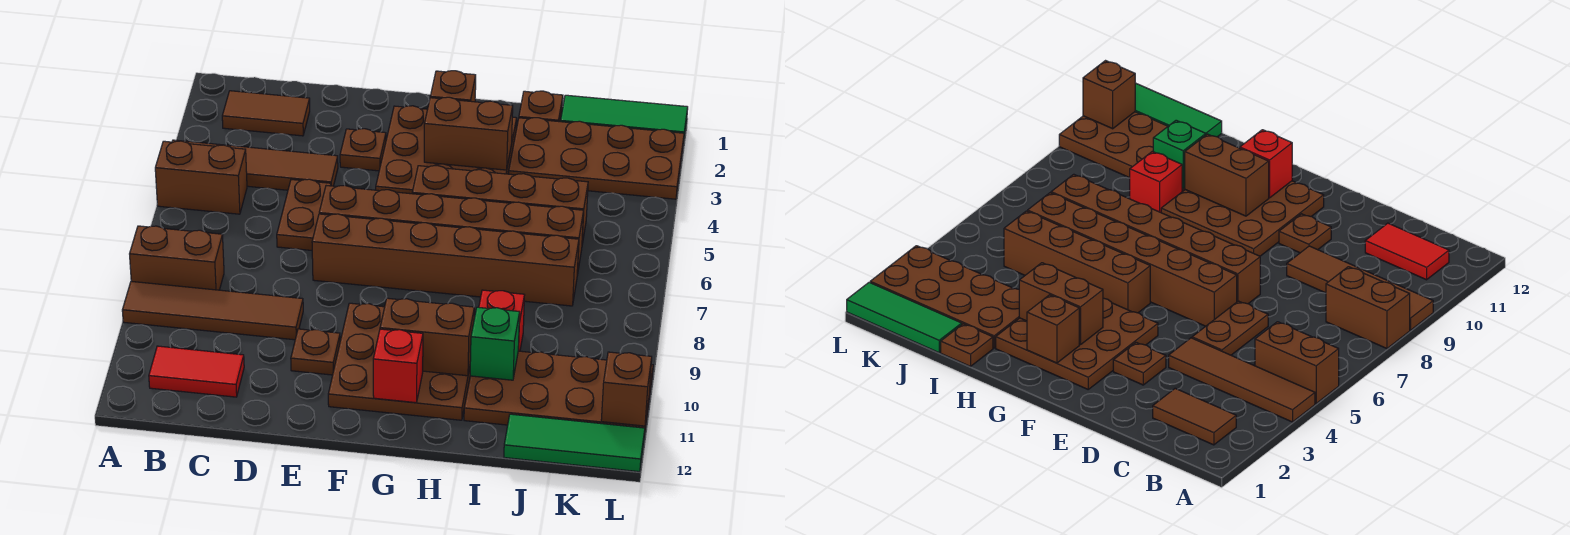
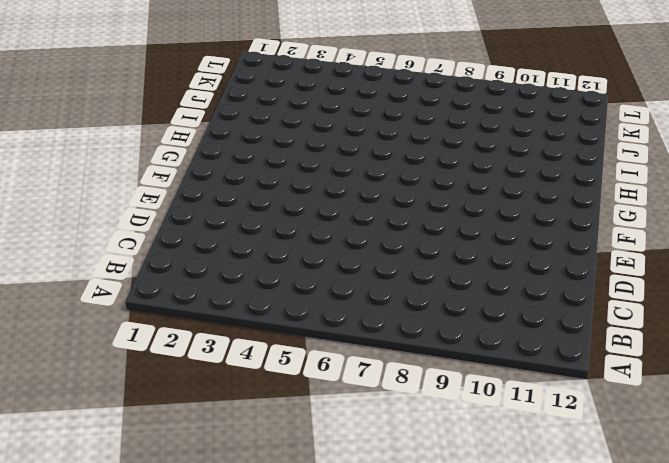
none -> brown 1x4 tile [172,140,338,190]
none -> brown 1x2 brick [155,141,247,214]
none -> brown 1x2 brick [130,226,224,290]

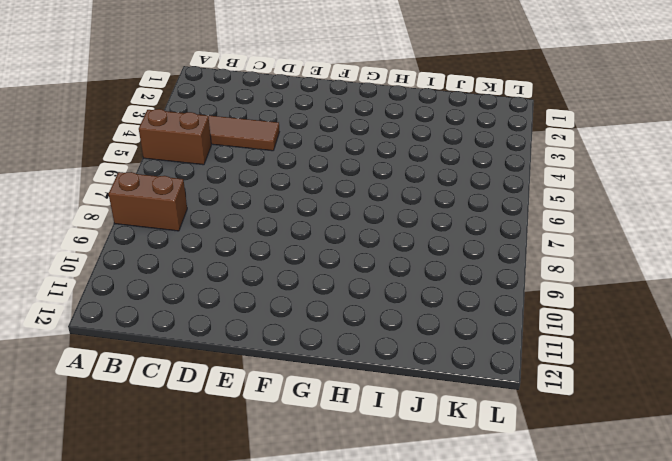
none -> brown 1x4 tile [122,281,303,340]
none -> brown 1x2 tile [222,91,310,136]
none -> red 1x2 tile [149,346,244,397]

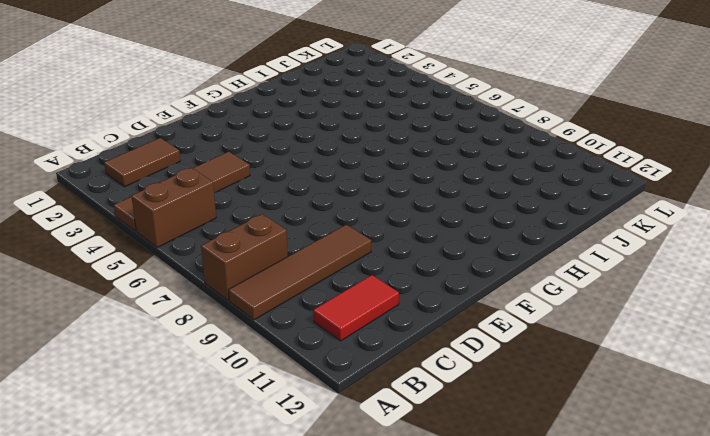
none -> brown 1x2 plate [277,179,331,250]
none -> brown 1x1 plate [340,129,386,171]
none -> brown 1x6 brick [319,185,584,275]

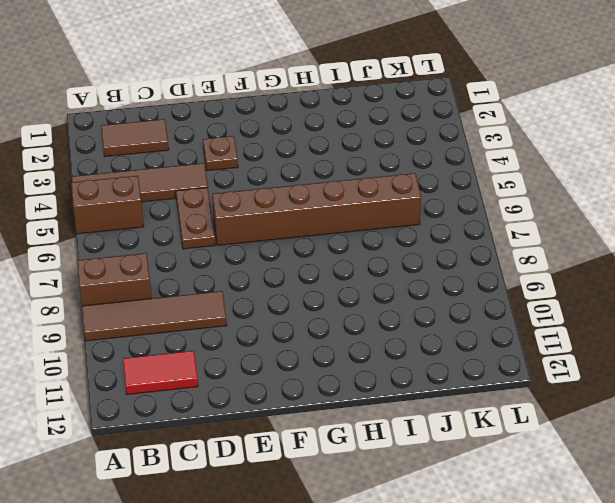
none -> brown 1x6 brick [312,214,579,306]
none -> brown 1x1 plate [291,329,340,375]
none -> brown 3x3 plate [376,106,517,194]

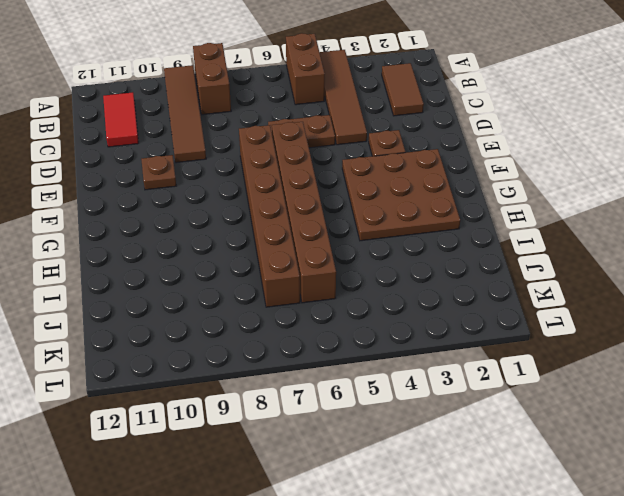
none -> brown 3x3 plate [328,303,475,420]
none -> brown 1x4 brick [412,166,588,244]
none -> brown 1x1 plate [519,91,563,122]

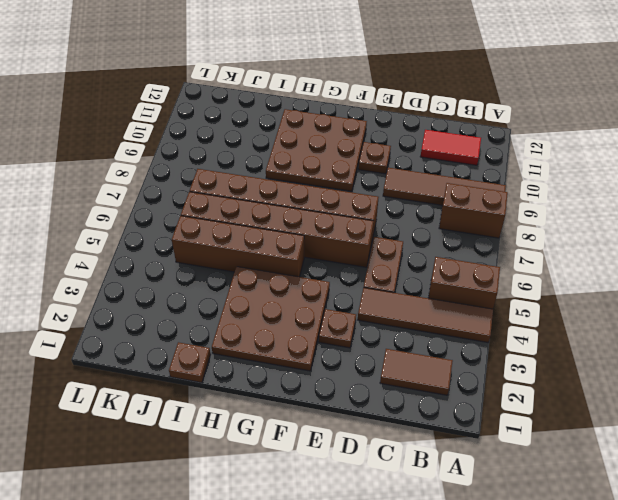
none -> brown 2x4 plate [509,118,684,199]
none -> red 1x1 brick [479,290,524,351]
none -> brown 2x4 plate [464,351,653,437]

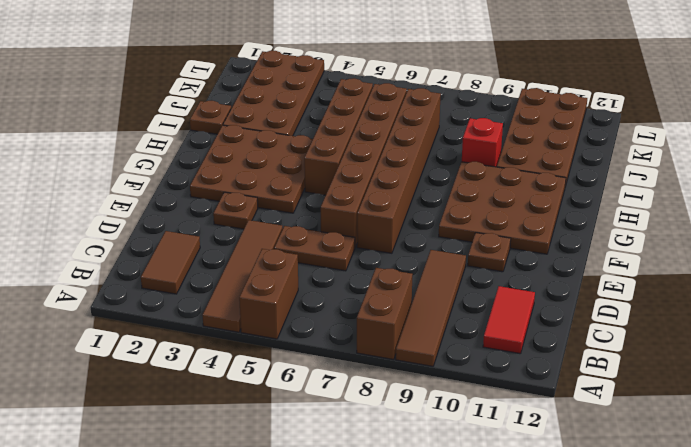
none -> green 1x3 tile [561,95,688,144]
none -> green 1x3 tile [504,414,645,472]
none -> brown 1x1 brick [430,71,476,102]

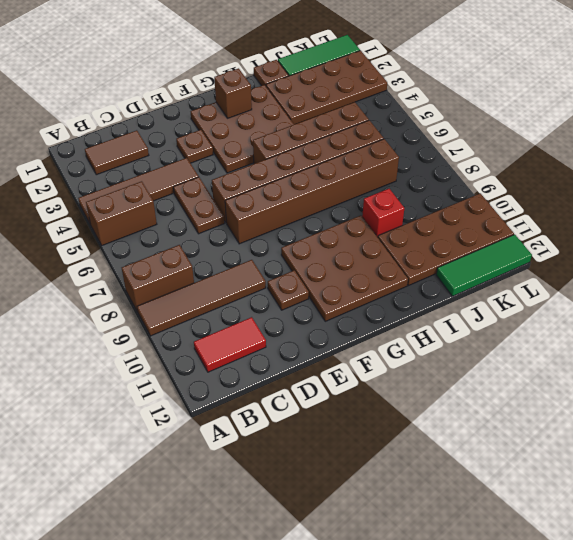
none -> brown 1x2 brick [424,97,513,170]
none -> brown 1x2 brick [380,298,474,376]
none -> red 1x1 brick [373,329,423,403]

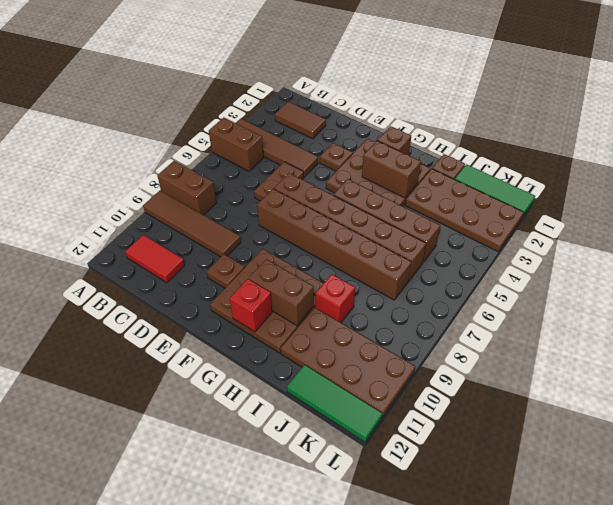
none -> green 1x1 brick [470,307,520,380]
none -> brown 1x1 brick [601,352,652,426]

